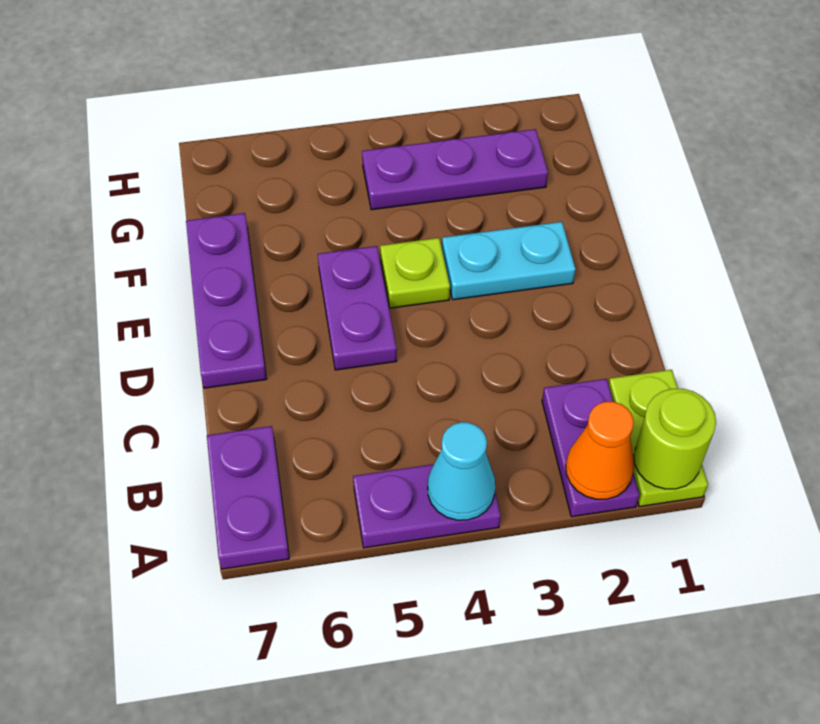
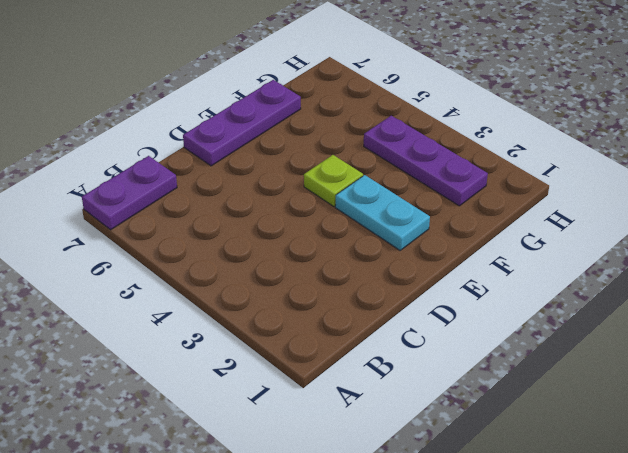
none -> lime 1x2 plate [608,370,708,506]
none -> purple 1x2 plate [542,379,640,517]
none -> purple 1x2 plate [353,464,501,548]

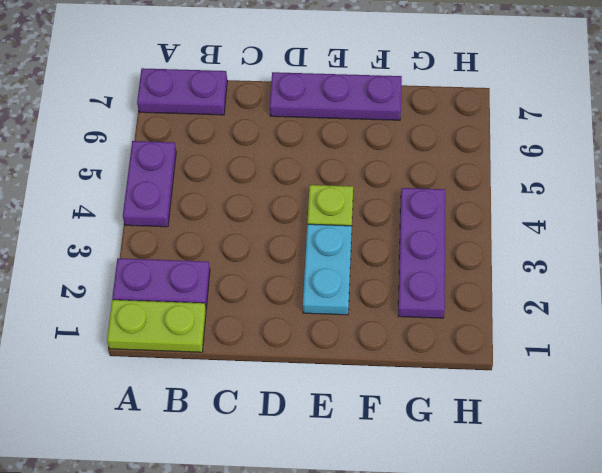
none -> purple 1x2 plate [318,246,397,370]
none -> lime 1x1 round brick [634,389,716,489]
none -> orange 1x1 cone [566,402,634,499]

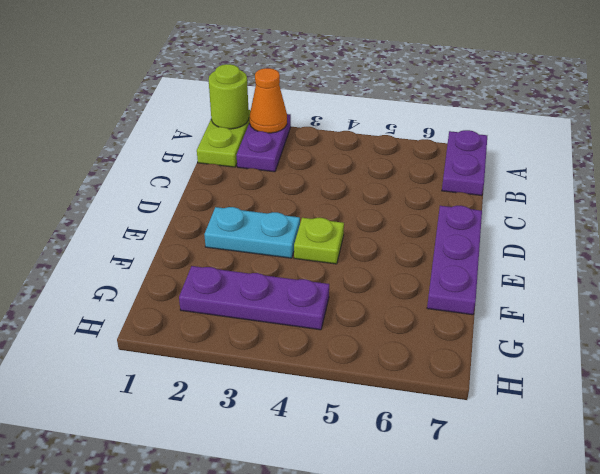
none -> purple 1x2 plate [353,464,501,548]
none -> purple 1x2 plate [318,246,397,370]
none -> cyan 1x1 cone [428,422,495,520]

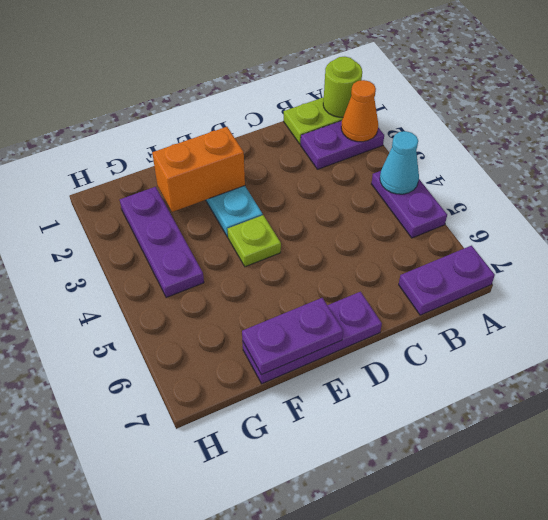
orange 1x2 brick [152,127,245,212] -> none
purple 1x2 plate [242,298,343,375] -> purple 1x2 plate moved to [318,246,397,370]

